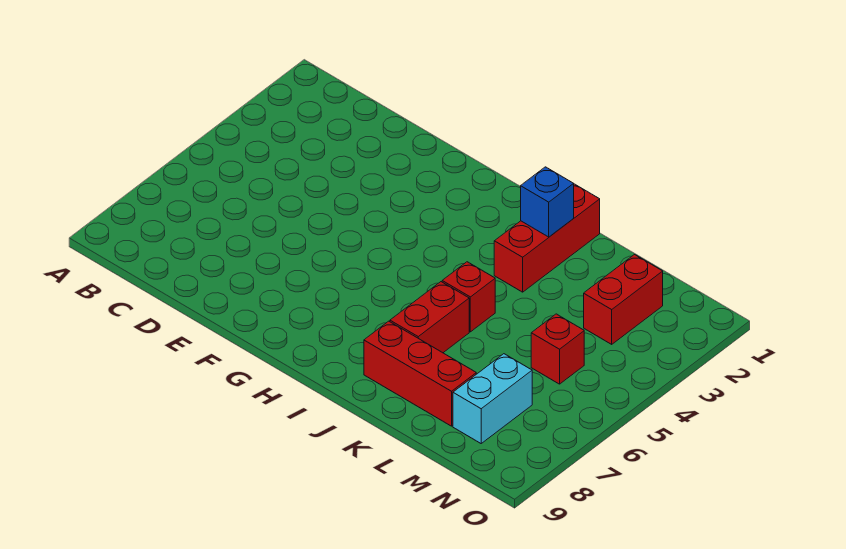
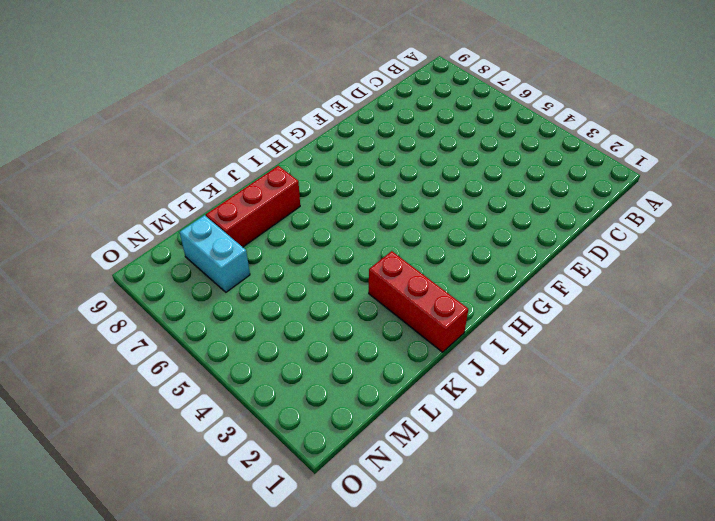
none -> red 1x1 brick [442,262,495,332]
none -> red 1x2 brick [390,282,469,353]

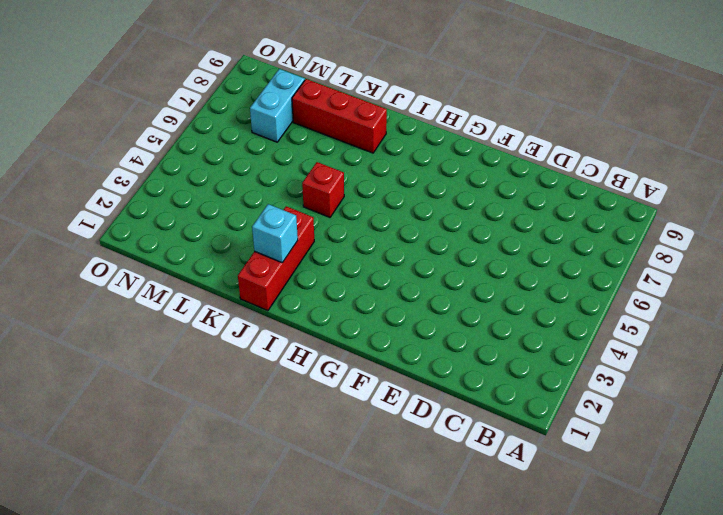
cyan 1x1 brick [252,204,298,263] -> blue 1x1 brick [521,167,574,237]
none -> red 1x2 brick [390,282,469,353]
none -> red 1x2 brick [584,255,663,344]

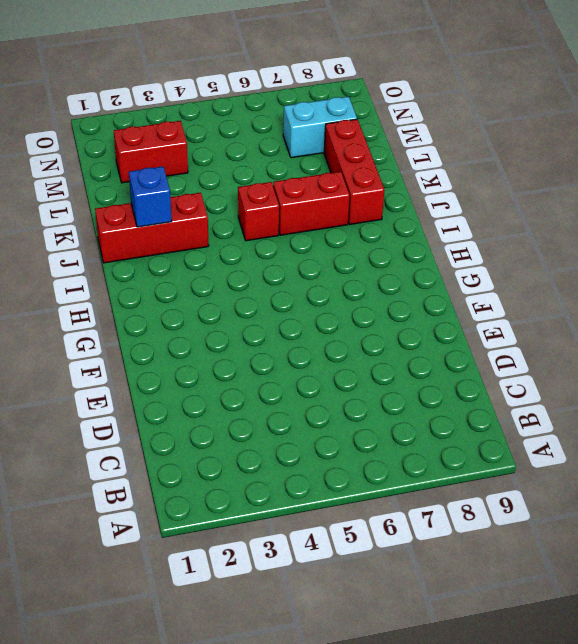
none -> red 1x1 brick [531,314,584,384]

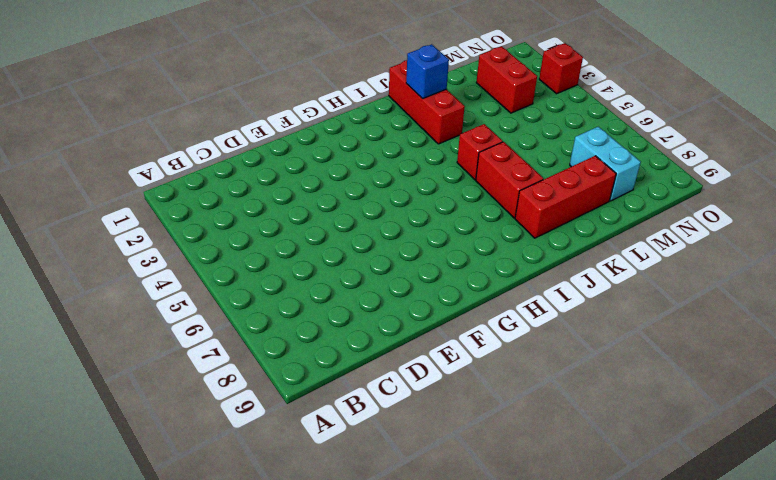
red 1x1 brick [539,43,583,94] -> red 1x1 brick moved to [531,314,584,384]

